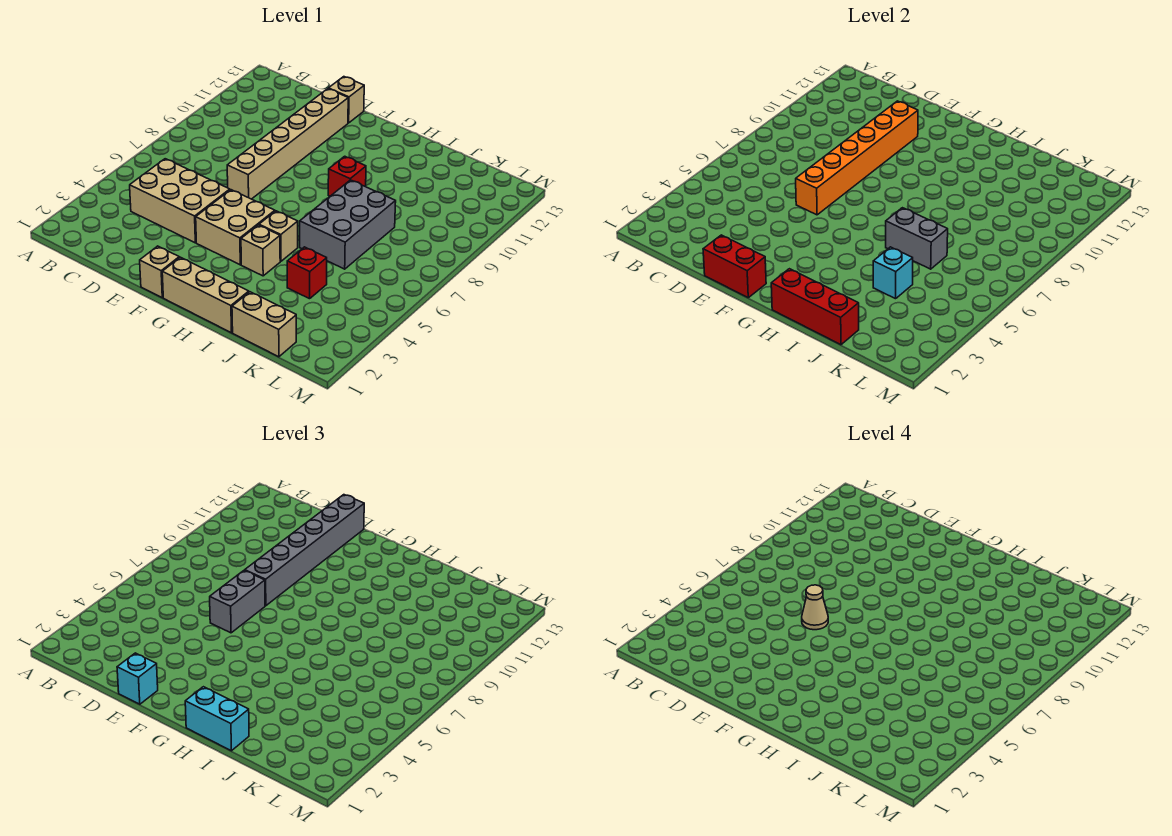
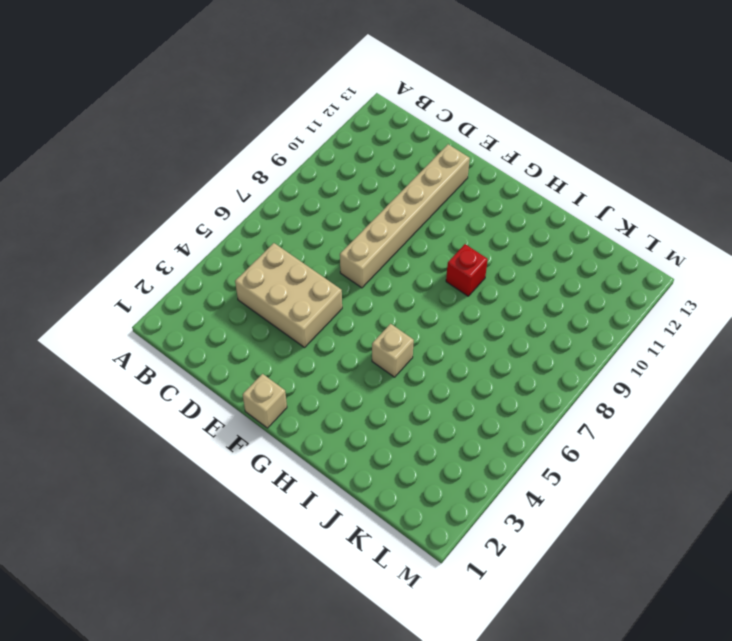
none -> tan 1x1 brick [328,77,364,123]
none -> tan 2x2 brick [196,190,275,265]
none -> tan 1x3 brick [162,257,249,333]

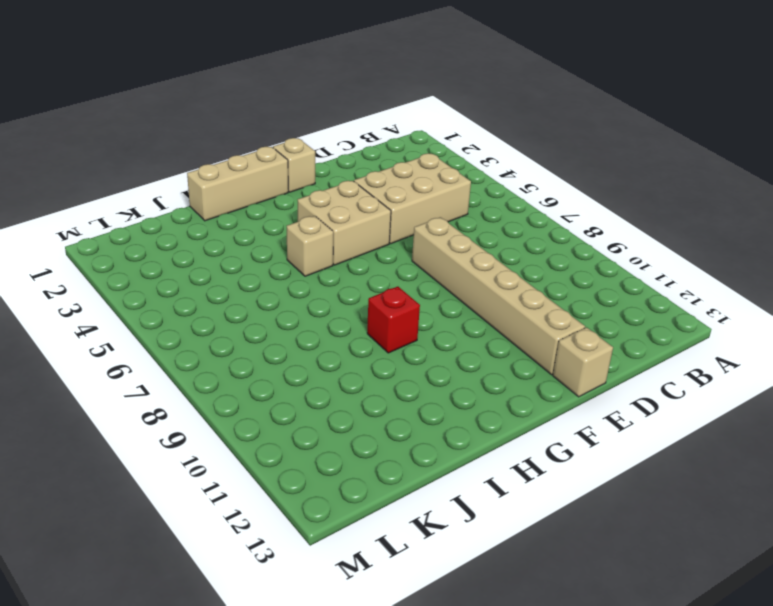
none -> tan 1x1 brick [241,225,280,276]
none -> grey 2x3 brick [300,180,396,269]
none -> tan 1x2 brick [232,292,296,357]

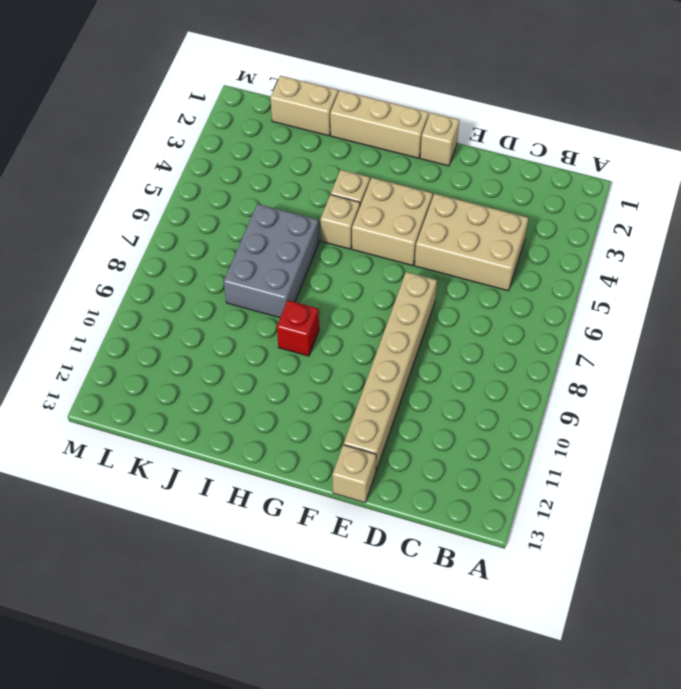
none -> red 1x1 brick [287,247,327,299]
none -> red 1x2 brick [703,235,766,298]
none -> orange 1x6 brick [796,101,918,215]

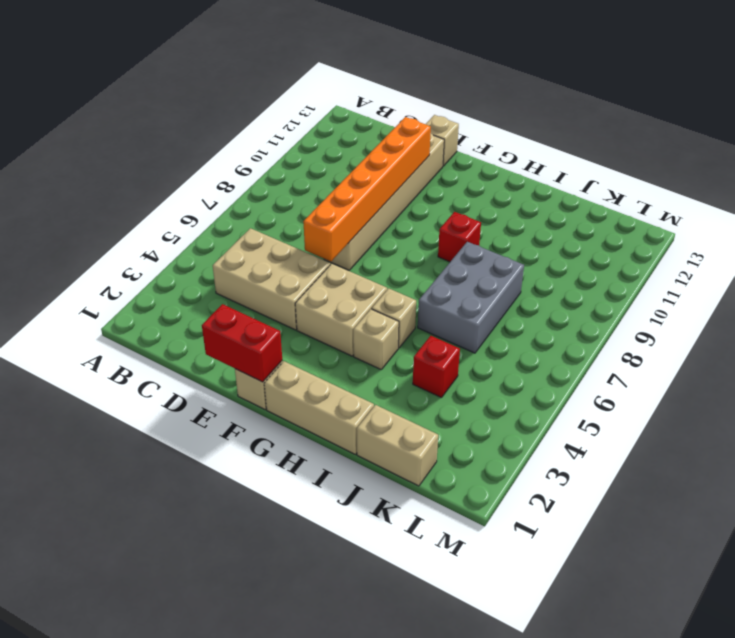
none -> red 1x3 brick [771,269,859,345]
none -> grey 1x2 brick [886,208,948,269]
none -> cyan 1x1 brick [873,247,913,299]

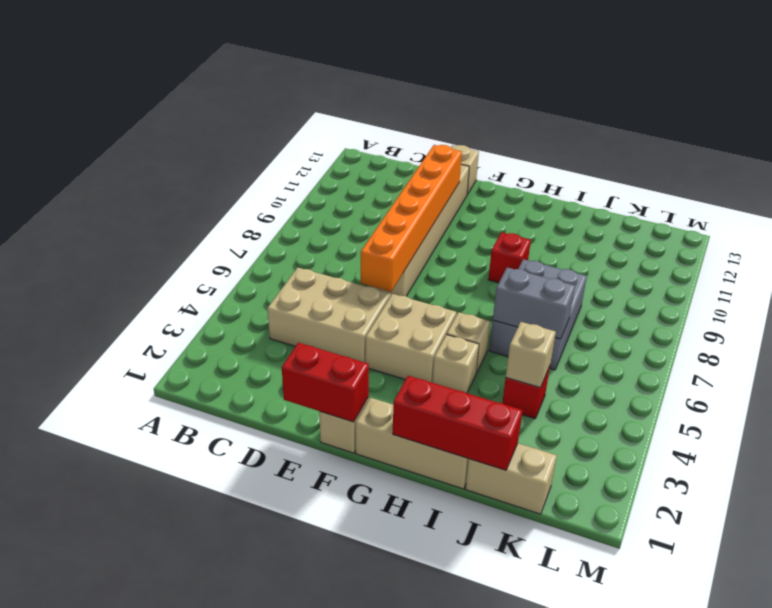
tan 1x1 brick [506,322,556,388] -> cyan 1x1 brick [873,247,913,299]
none -> cyan 1x1 brick [117,653,158,704]
none -> grey 1x2 brick [210,570,265,633]
none -> grey 1x6 brick [245,495,364,606]

